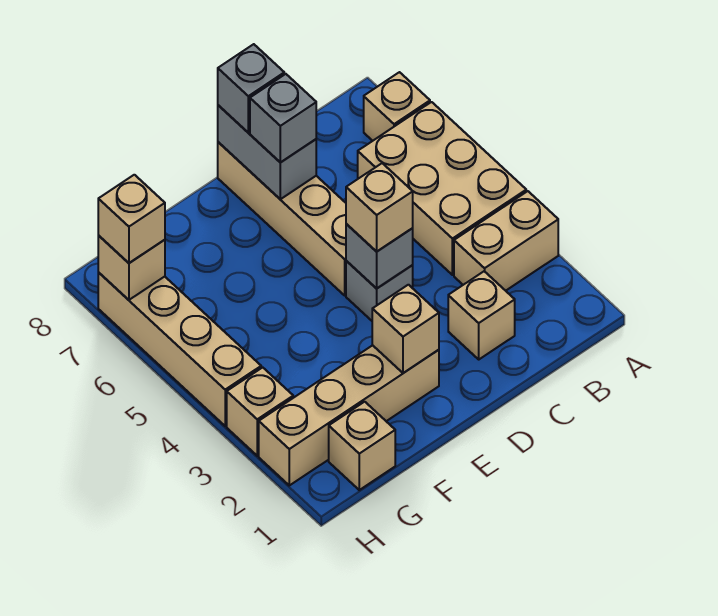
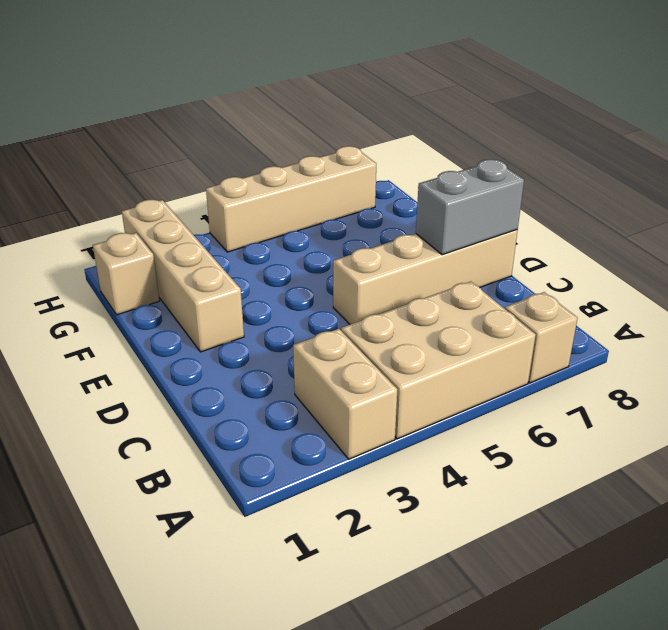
none -> tan 1x1 brick [448,271,515,359]
none -> grey 1x1 brick [346,261,413,321]
none -> tan 1x1 brick [227,367,293,456]

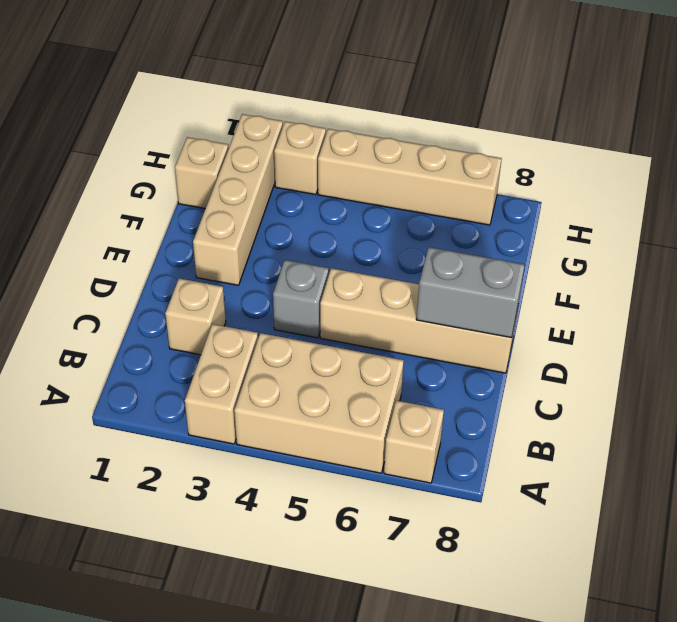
none -> grey 1x1 brick [346,224,413,289]
none -> tan 1x1 brick [372,285,439,373]
none -> tan 1x1 brick [98,236,165,300]

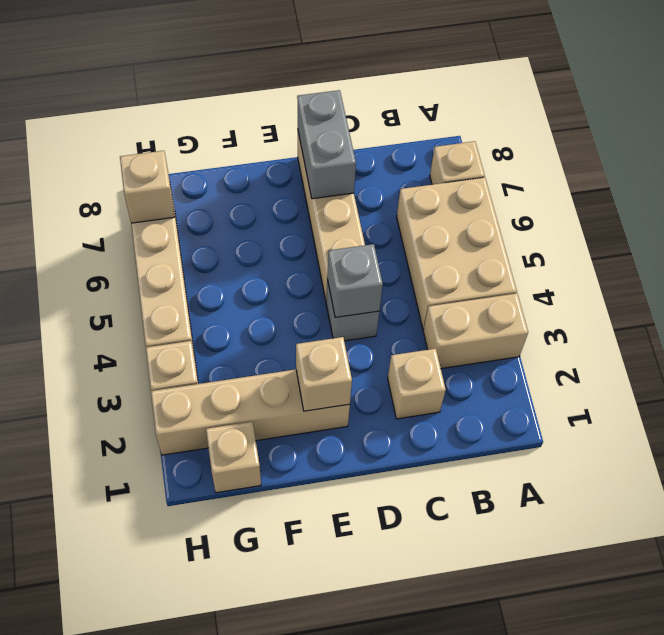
none -> tan 1x1 brick [346,163,413,252]
none -> grey 1x1 brick [250,74,316,163]
none -> grey 1x1 brick [218,44,284,133]

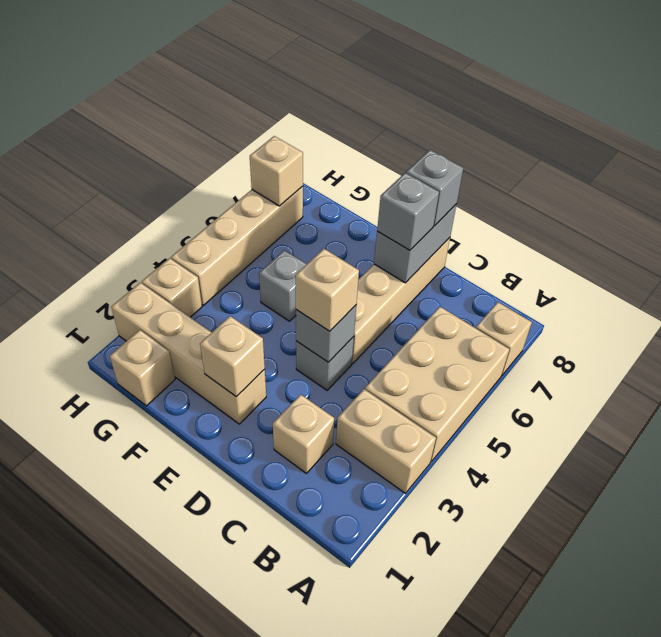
grey 1x1 brick [259,250,307,321] -> none
none -> tan 1x1 brick [98,175,165,263]

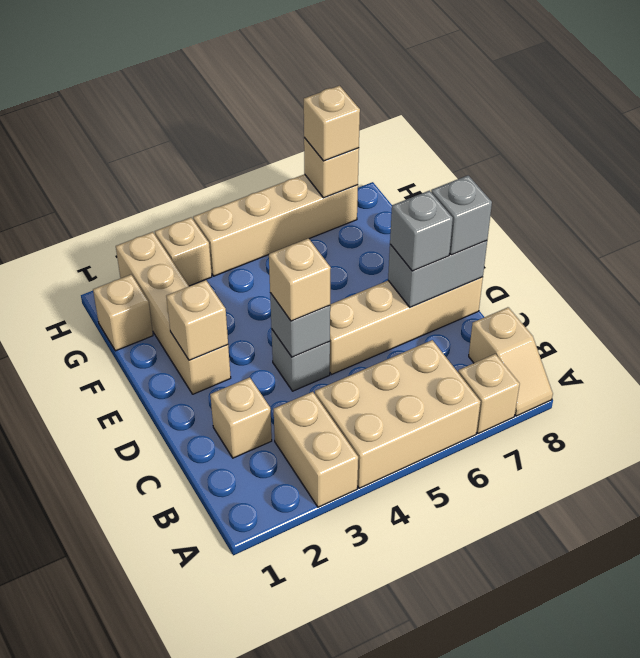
tan 1x2 slope [469,307,553,416] -> none

